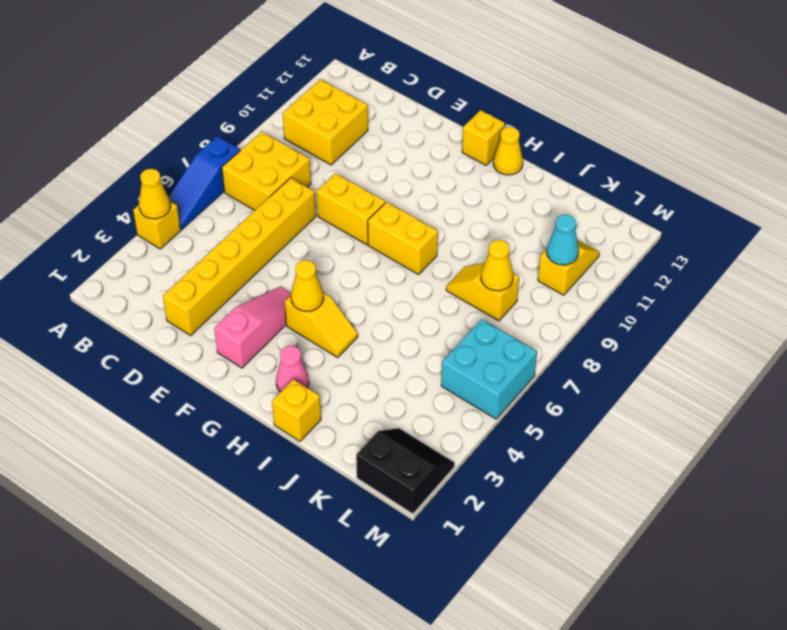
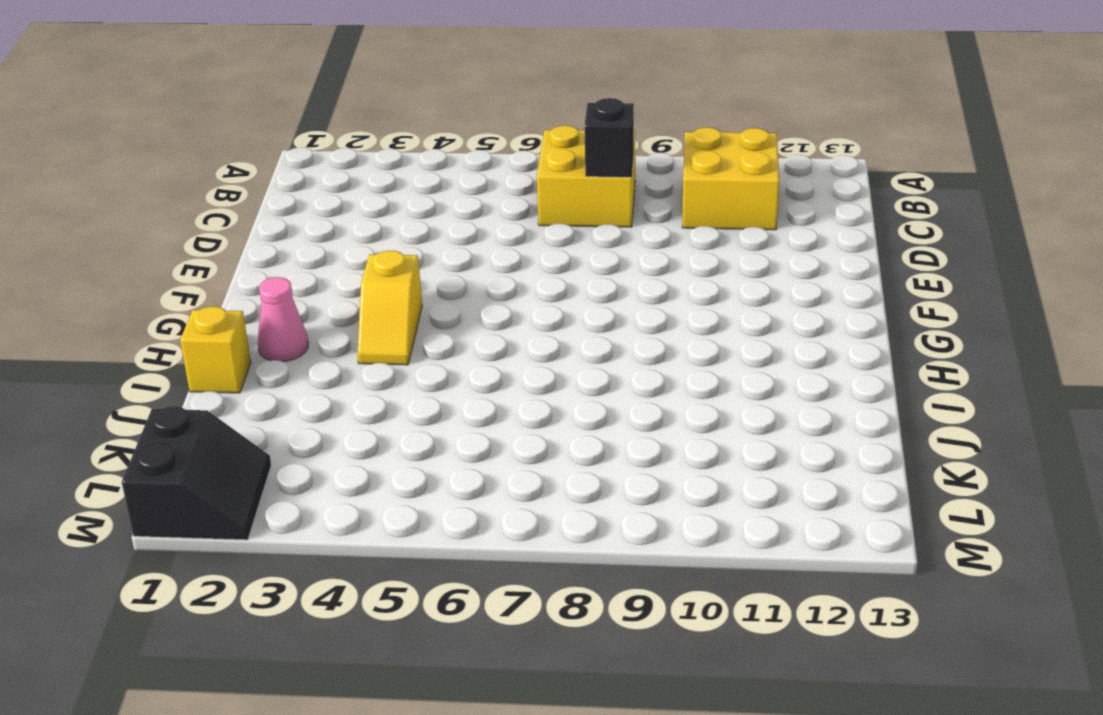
black 1x1 brick [585,98,634,177] -> none
none -> yellow 1x1 brick [133,201,181,249]
none -> blue 1x3 slope [168,136,240,230]
none -> yellow 1x6 brick [163,178,316,336]

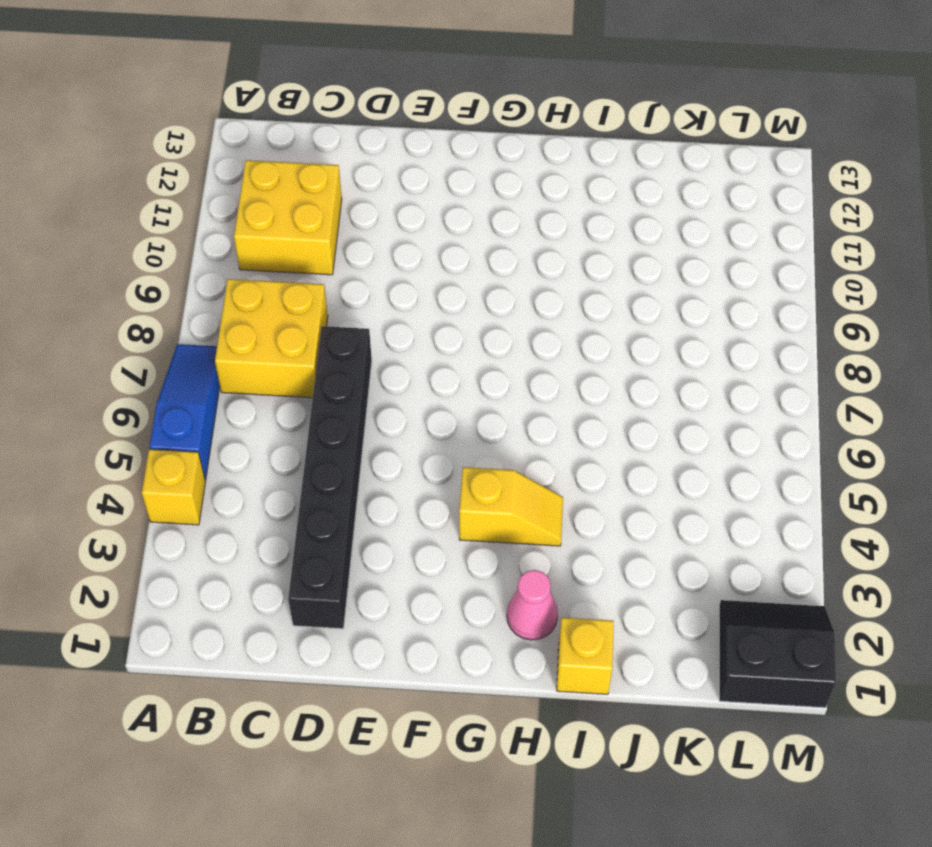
blue 1x3 slope [149,344,220,480] -> blue 1x3 slope turned to [168,136,240,230]
black 1x6 brick [288,326,372,629] -> yellow 1x6 brick [163,178,316,336]
none -> yellow 1x2 brick [317,173,385,245]
none -> pink 1x3 slope [214,287,291,368]
none -> yellow 1x2 brick [368,202,438,274]

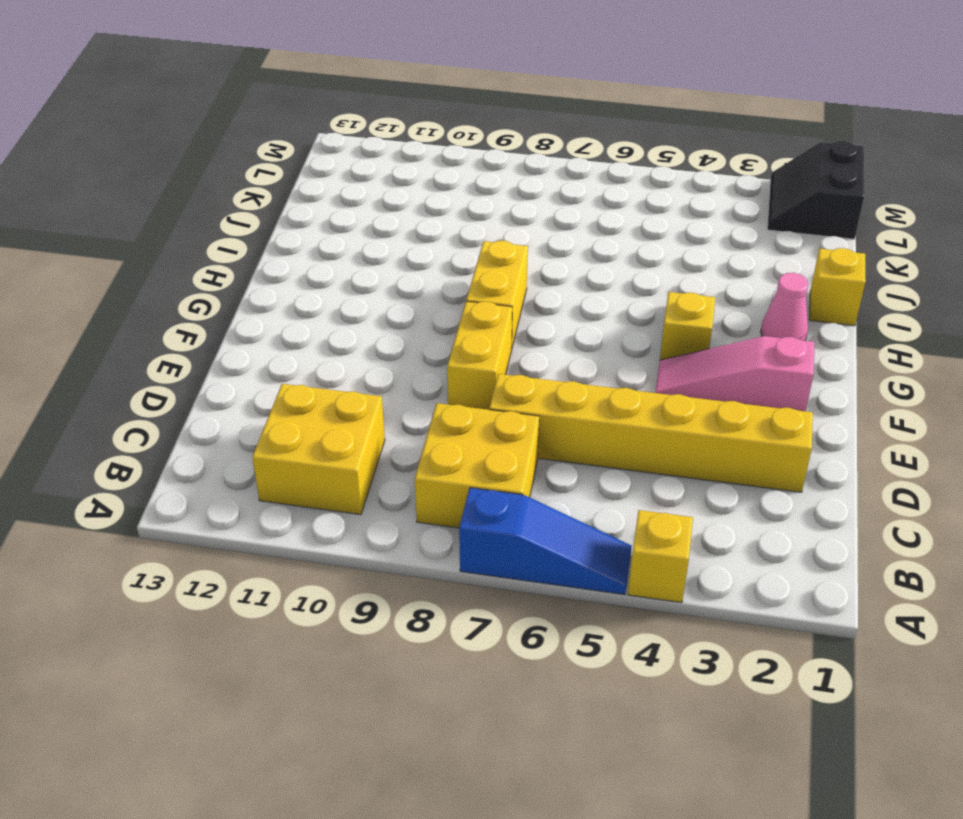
none -> yellow 1x1 brick [462,110,505,165]
none -> yellow 1x1 cone [493,127,523,175]
none -> yellow 1x2 slope [446,263,519,321]

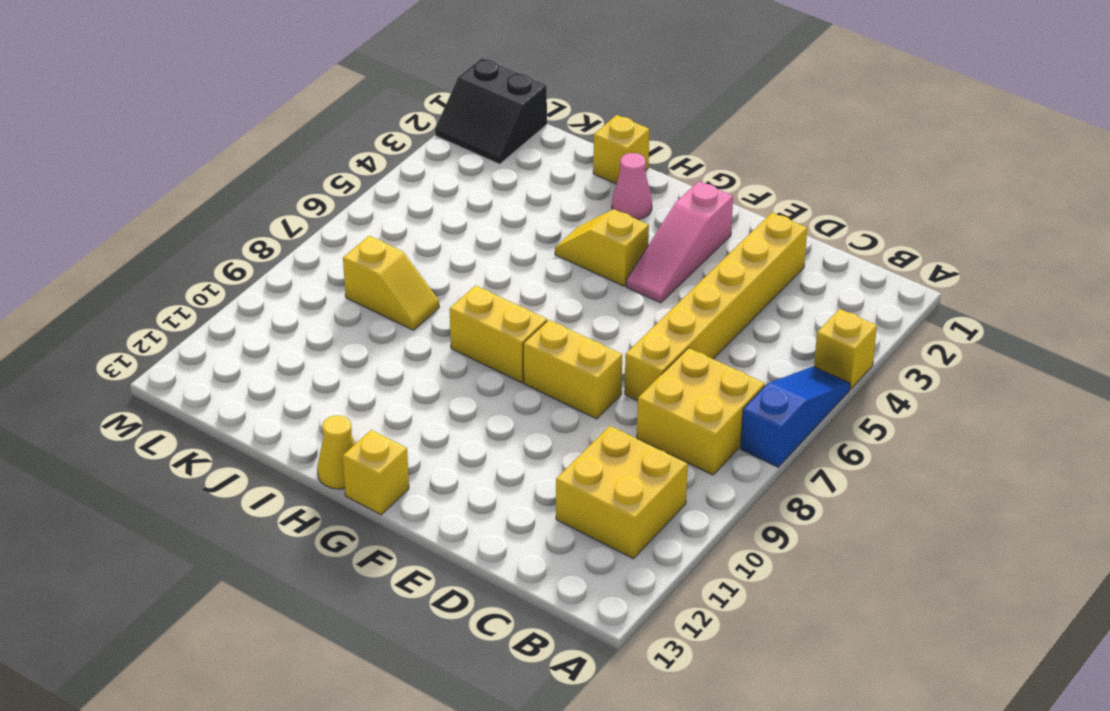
none -> cyan 2x2 brick [441,319,537,419]
none -> yellow 1x2 slope [538,240,599,295]
none -> yellow 1x1 cone [139,169,171,219]

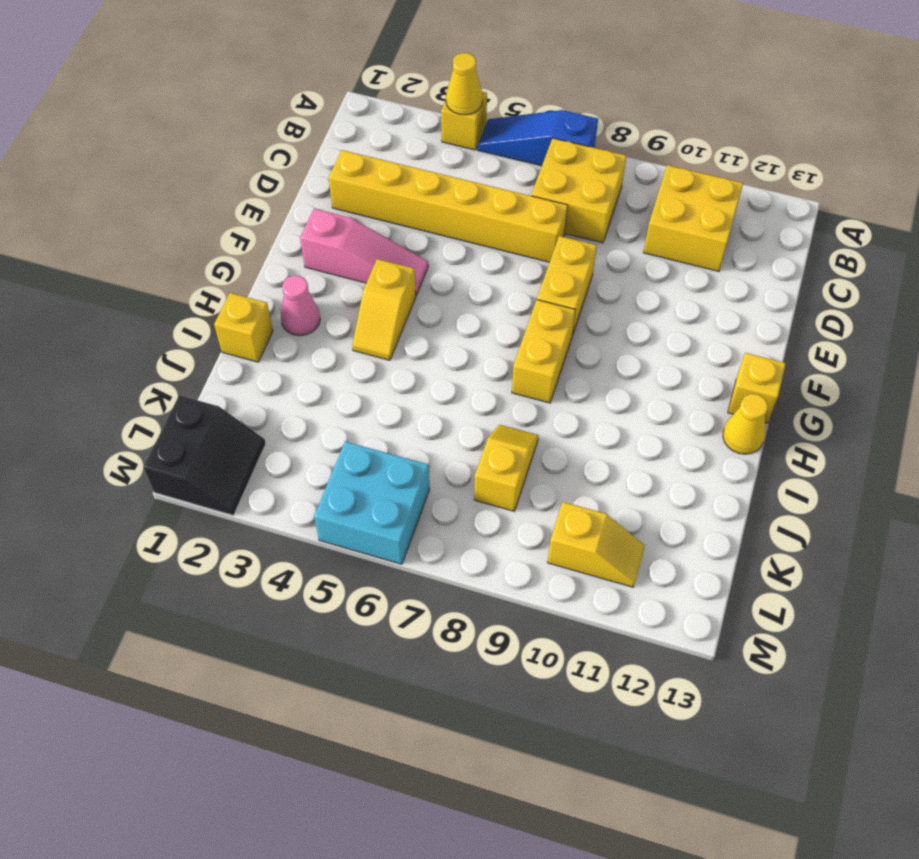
none -> yellow 1x1 cone [291,260,324,311]
none -> yellow 1x1 cone [481,240,513,291]
none -> cyan 1x1 cone [547,215,579,265]

